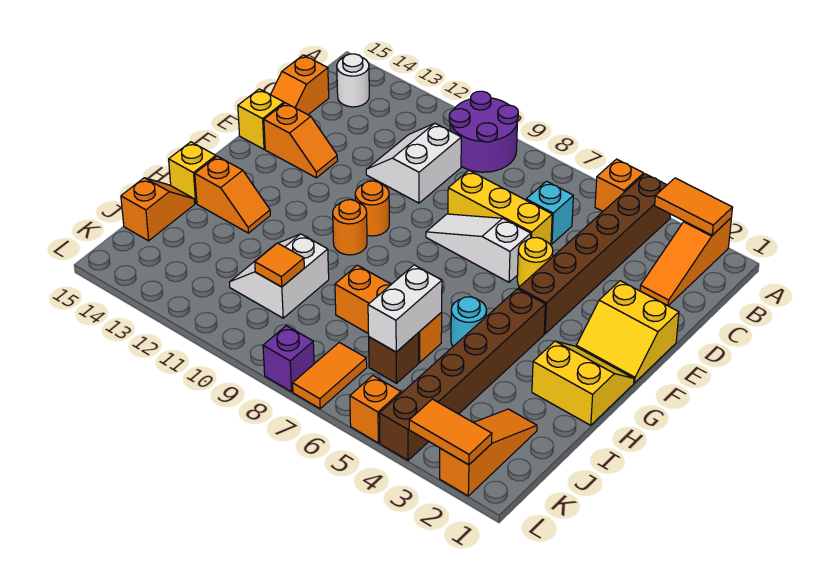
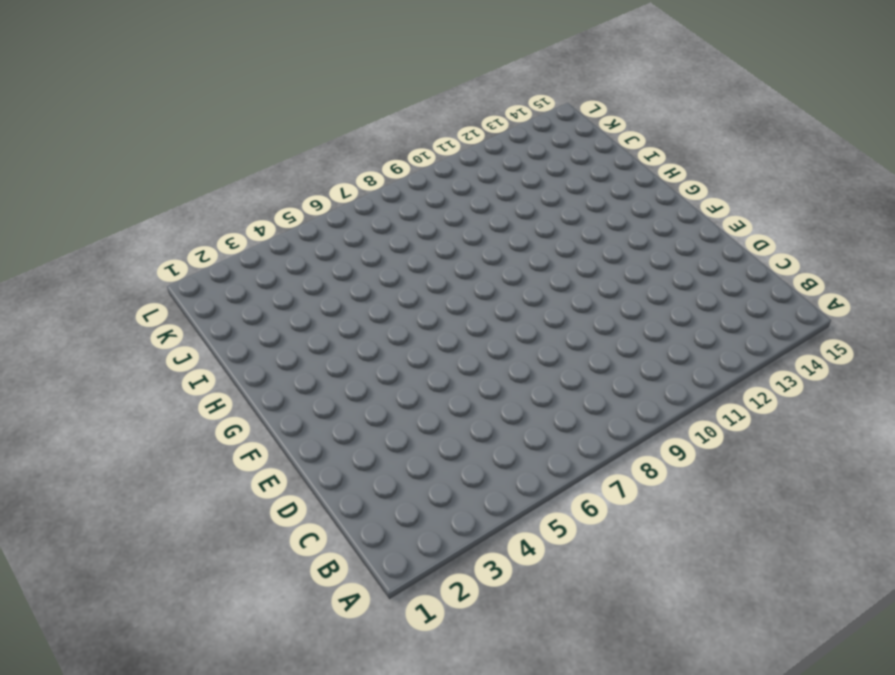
none -> orange 1x3 slope [640,218,731,306]
none -> brown 1x6 brick [518,174,670,334]
none -> orange 1x1 brick [595,159,644,211]
none -> purple 2x2 round brick [449,91,518,172]

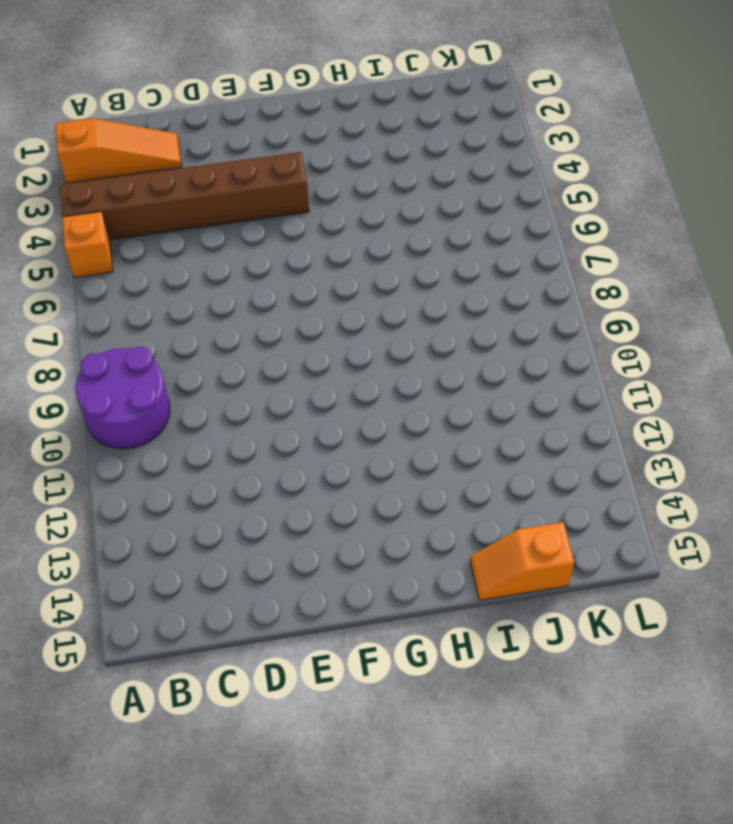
none -> white 1x1 round brick [337,54,369,107]
none -> cyan 1x1 brick [526,181,573,244]
none -> white 2x2 slope [366,123,461,203]
none -> orange 1x2 slope [271,55,329,115]

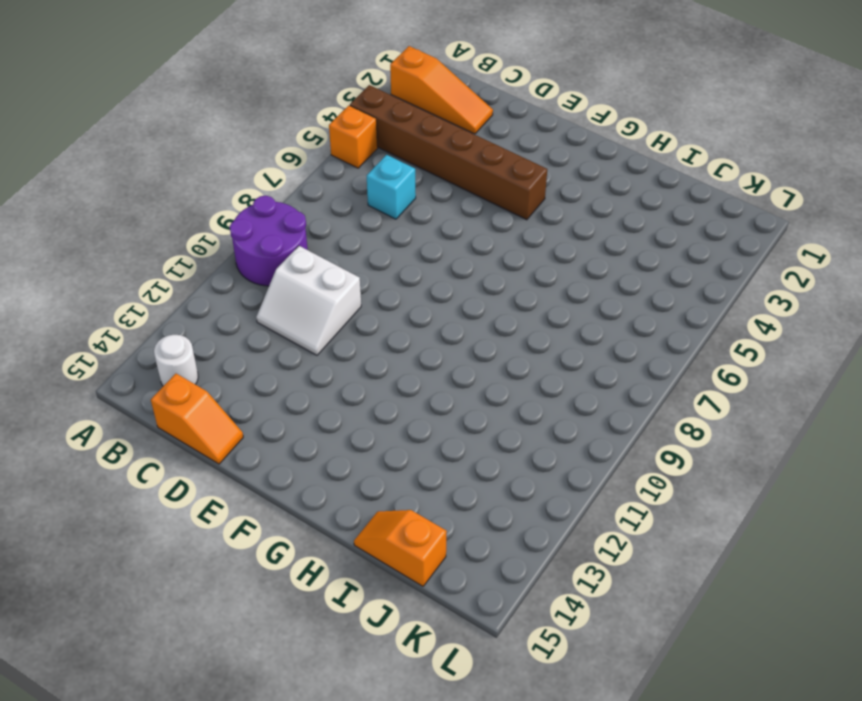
none -> yellow 1x3 brick [448,171,552,245]
none -> yellow 2x2 slope [576,281,679,383]
none -> yellow 1x1 round brick [517,238,553,287]
none -> white 1x3 slope [426,214,531,282]

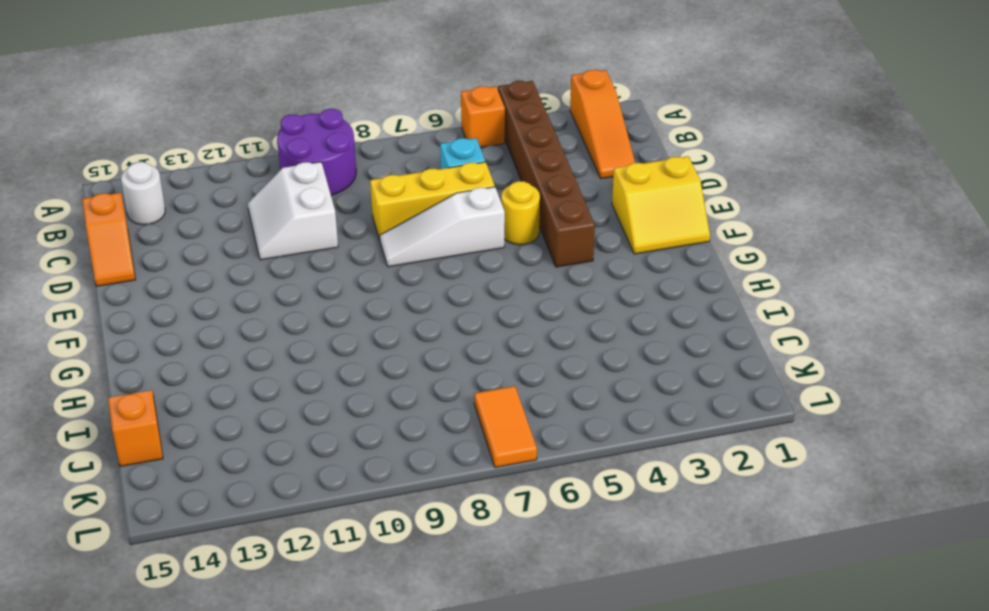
none -> orange 1x2 slope [264,103,338,178]
none -> yellow 1x1 brick [238,89,284,149]
none -> orange 1x1 round brick [355,181,389,236]
none -> yellow 2x2 slope [532,341,634,425]

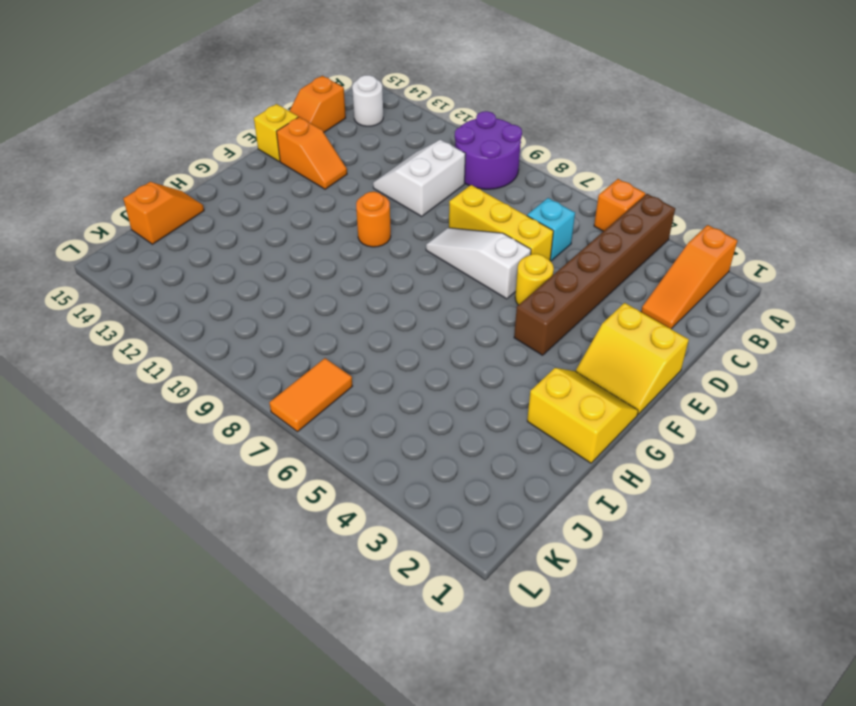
none -> brown 1x6 brick [379,289,545,460]
none -> orange 1x1 round brick [333,200,367,255]
none -> cyan 1x1 round brick [451,297,487,346]
none -> orange 1x2 slope [195,156,270,233]

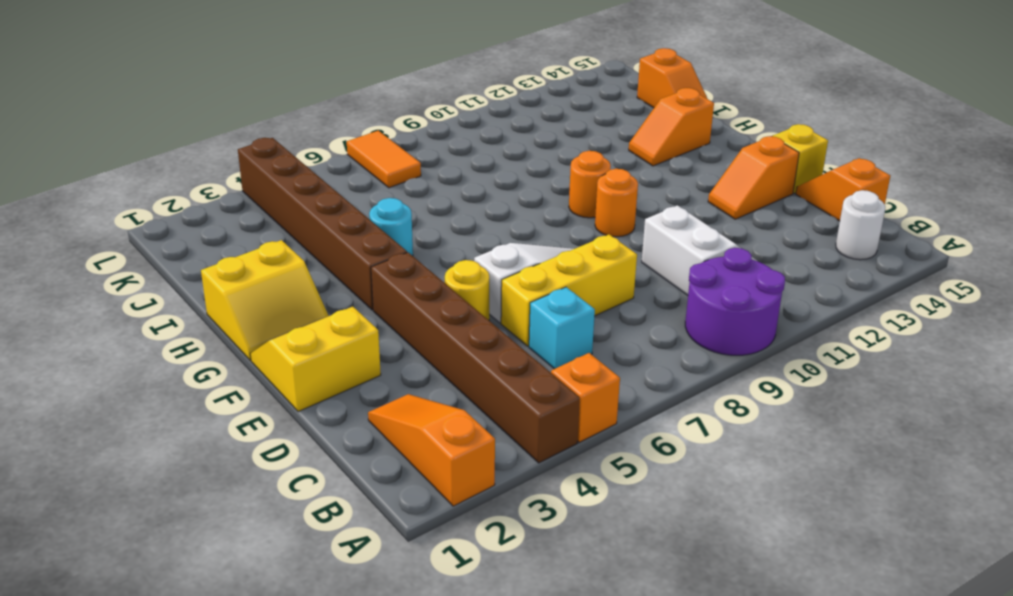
none -> yellow 1x1 brick [169,142,216,203]
none -> orange 1x3 brick [335,265,442,362]
none -> white 2x2 slope [229,234,329,318]
none -> orange 1x3 slope [440,409,537,496]

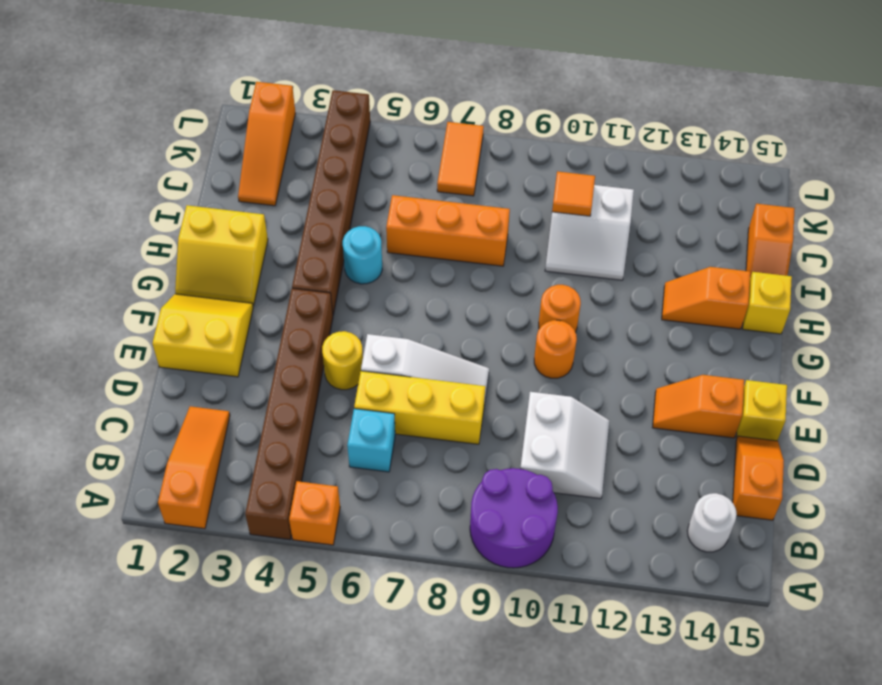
white 2x2 slope [545,185,634,280] -> white 2x2 slope turned to [229,234,329,318]
none -> brown 1x1 brick [369,333,419,383]
none -> orange 1x1 brick [350,376,401,443]
none -> purple 1x1 brick [263,326,314,392]
none -> orange 1x2 tile [655,178,733,235]

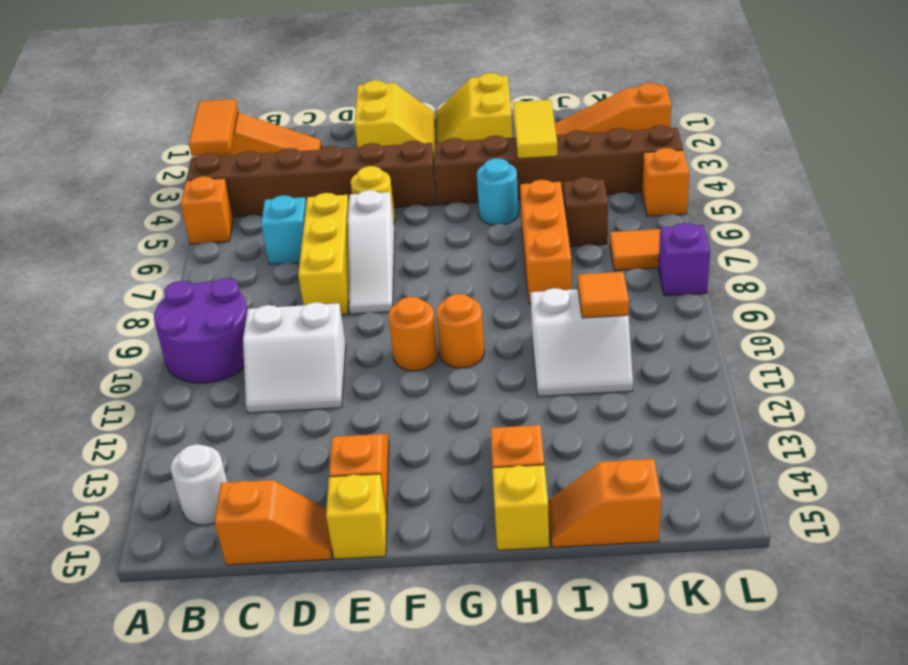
yellow 1x2 tile [513,100,557,159] -> none
none -> white 1x2 brick [368,265,442,352]
none -> orange 1x2 tile [409,399,492,465]

